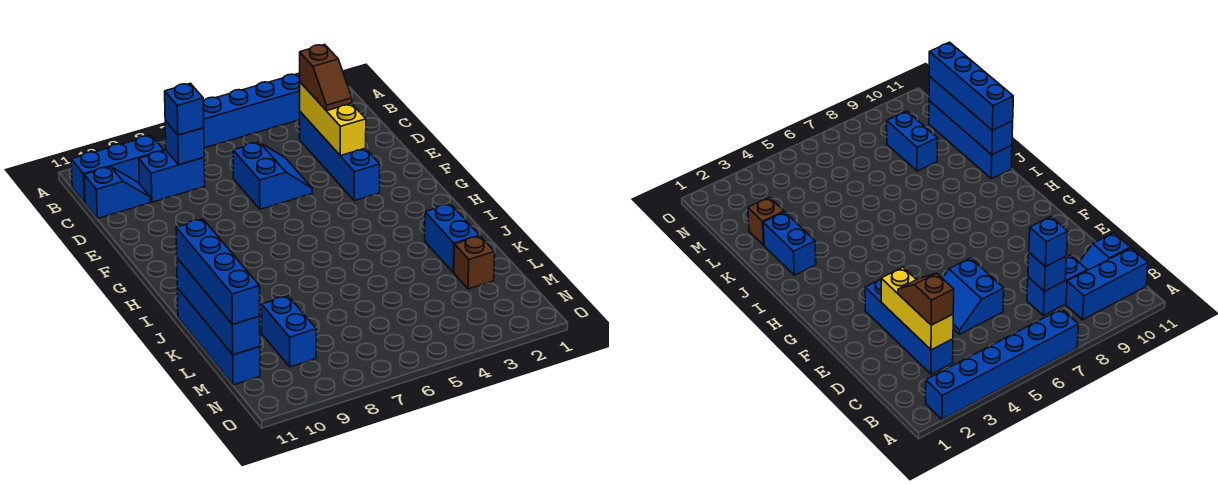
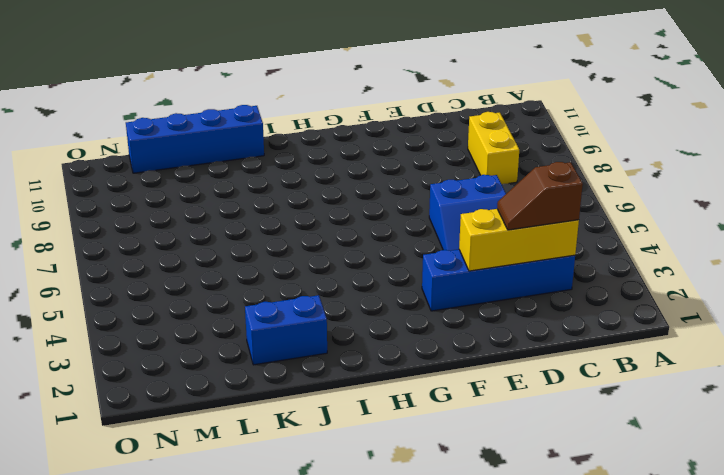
yellow 1x2 brick [468,112,519,184] -> blue 1x2 brick [139,150,205,202]
none -> blue 1x6 brick [203,73,300,148]
none -> blue 1x3 brick [71,135,164,203]
none -> blue 1x2 slope [84,167,151,219]

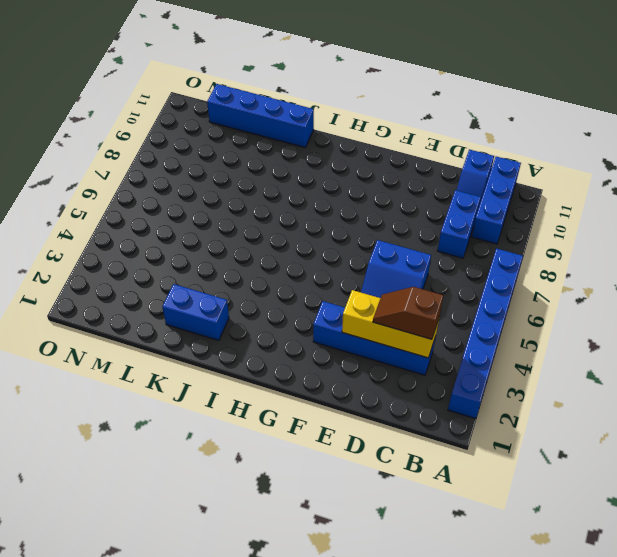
none -> brown 1x1 brick [454,236,495,289]
none -> blue 1x2 brick [262,296,316,367]
none -> blue 1x1 brick [165,121,204,165]

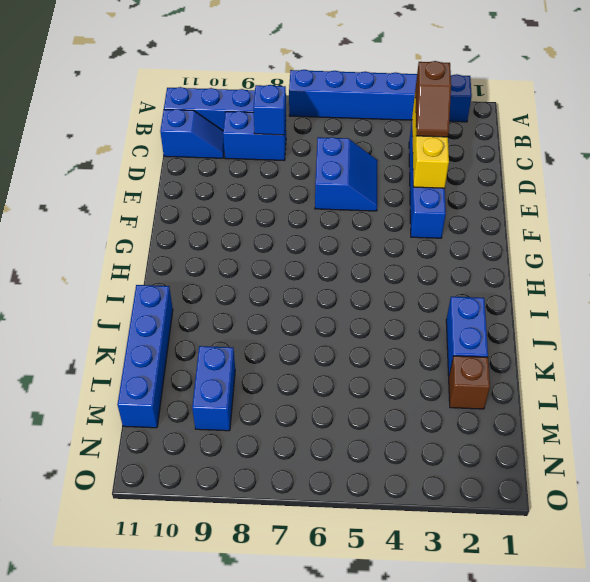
none -> blue 1x4 brick [177,258,260,355]
none -> blue 1x1 brick [165,83,204,135]
none -> blue 1x4 brick [176,219,260,324]

